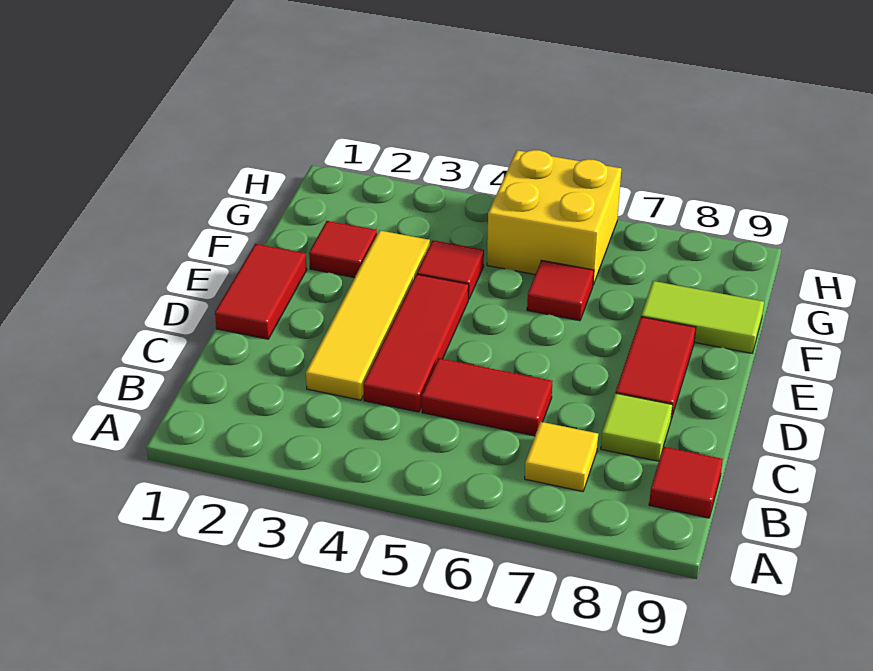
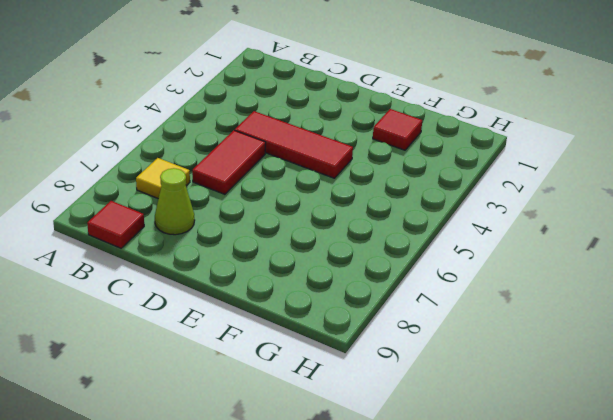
lime 1x1 cone [155,168,195,235] -> lime 1x1 tile [601,393,672,461]
none -> yellow 1x4 tile [306,230,430,400]
none -> red 1x2 tile [215,244,307,339]
none -> red 1x2 tile [616,317,696,419]

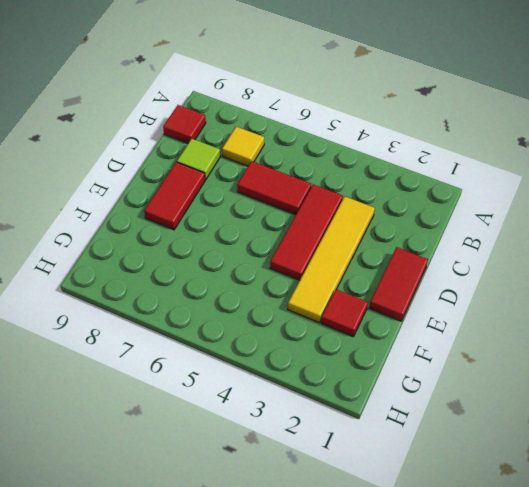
none -> red 1x1 tile [417,240,484,299]
none -> red 1x1 tile [527,260,594,321]
none -> lime 1x2 tile [641,281,764,353]

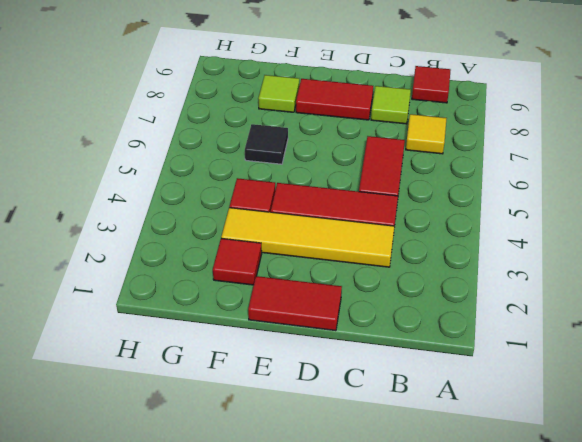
black 1x1 tile [245,124,288,164] -> red 1x1 tile [527,260,594,321]
lime 1x1 tile [258,75,299,112] -> lime 1x2 tile [641,281,764,353]
none -> yellow 2x2 brick [487,150,621,285]

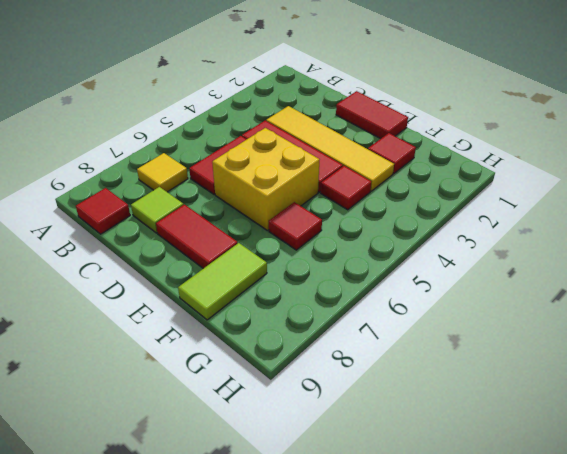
yellow 2x2 brick [212,128,319,231] -> yellow 2x2 brick moved to [487,150,621,285]

